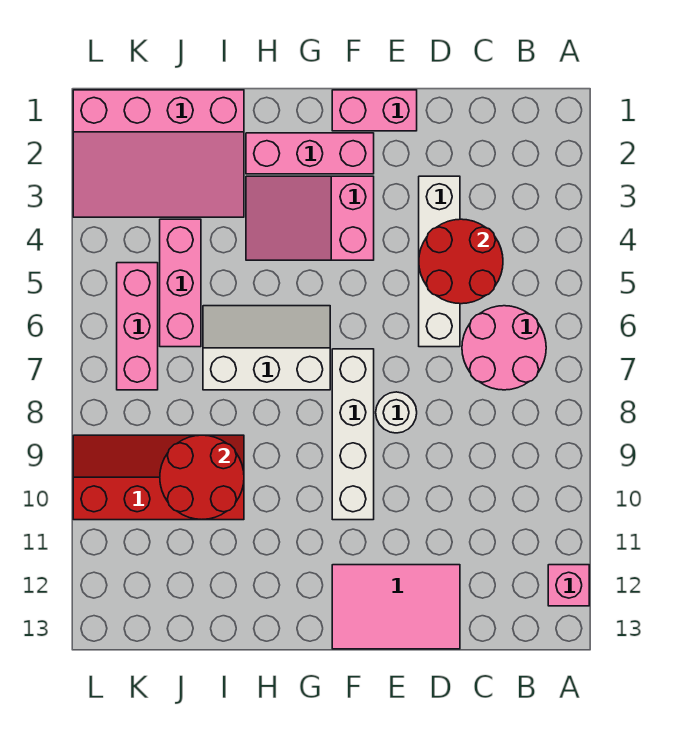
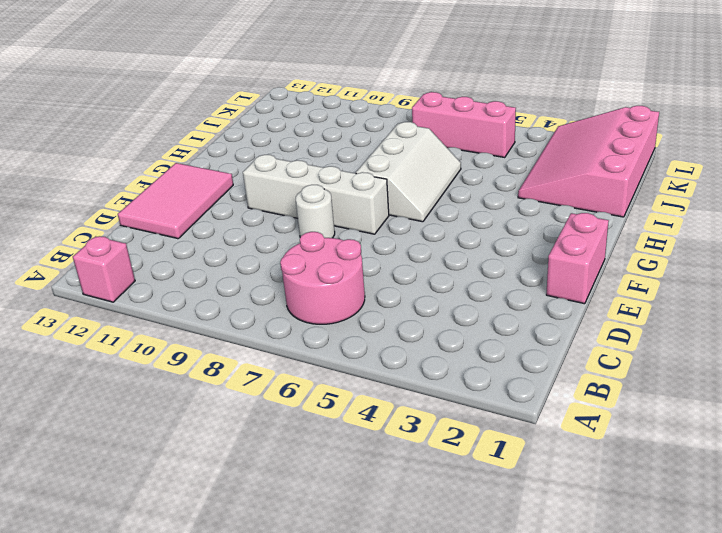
none -> white 1x4 brick [419,176,460,347]
none -> pink 1x3 brick [246,133,374,174]
none -> pink 2x3 slope [246,176,374,260]

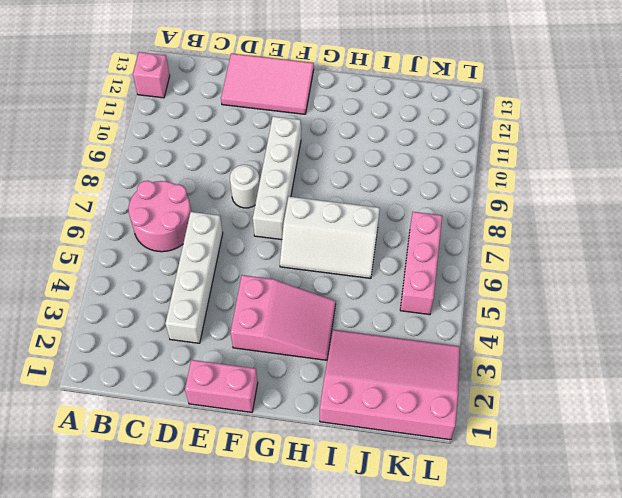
none -> pink 1x3 brick [246,133,374,174]
none -> red 2x4 slope [73,435,244,520]
none -> pink 1x3 brick [160,219,201,347]

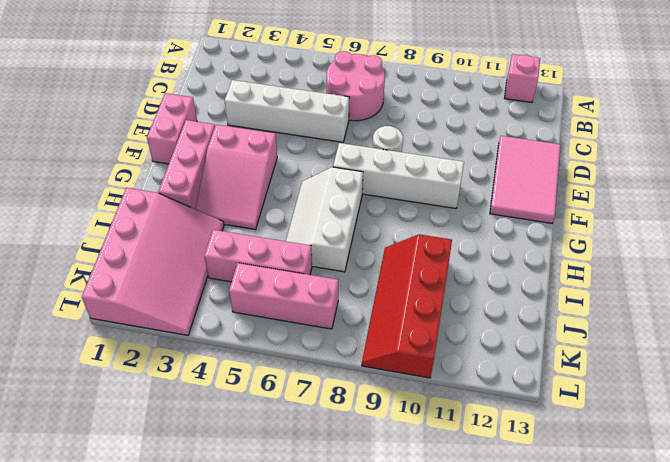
none -> red 2x2 round brick [419,219,503,304]
none -> red 2x2 round brick [160,435,244,520]

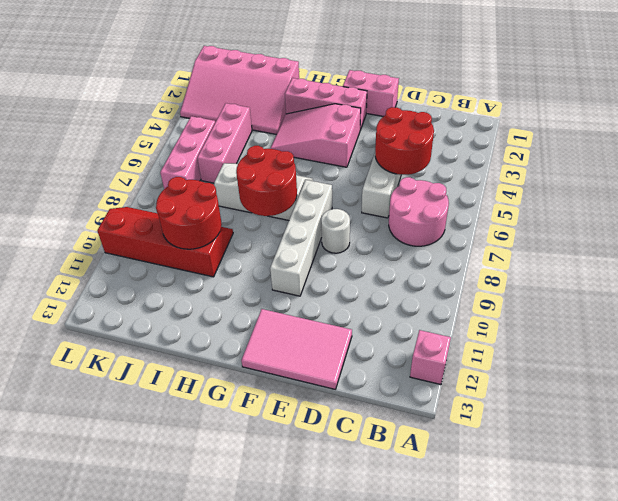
red 2x2 round brick [236,146,297,216] -> none

